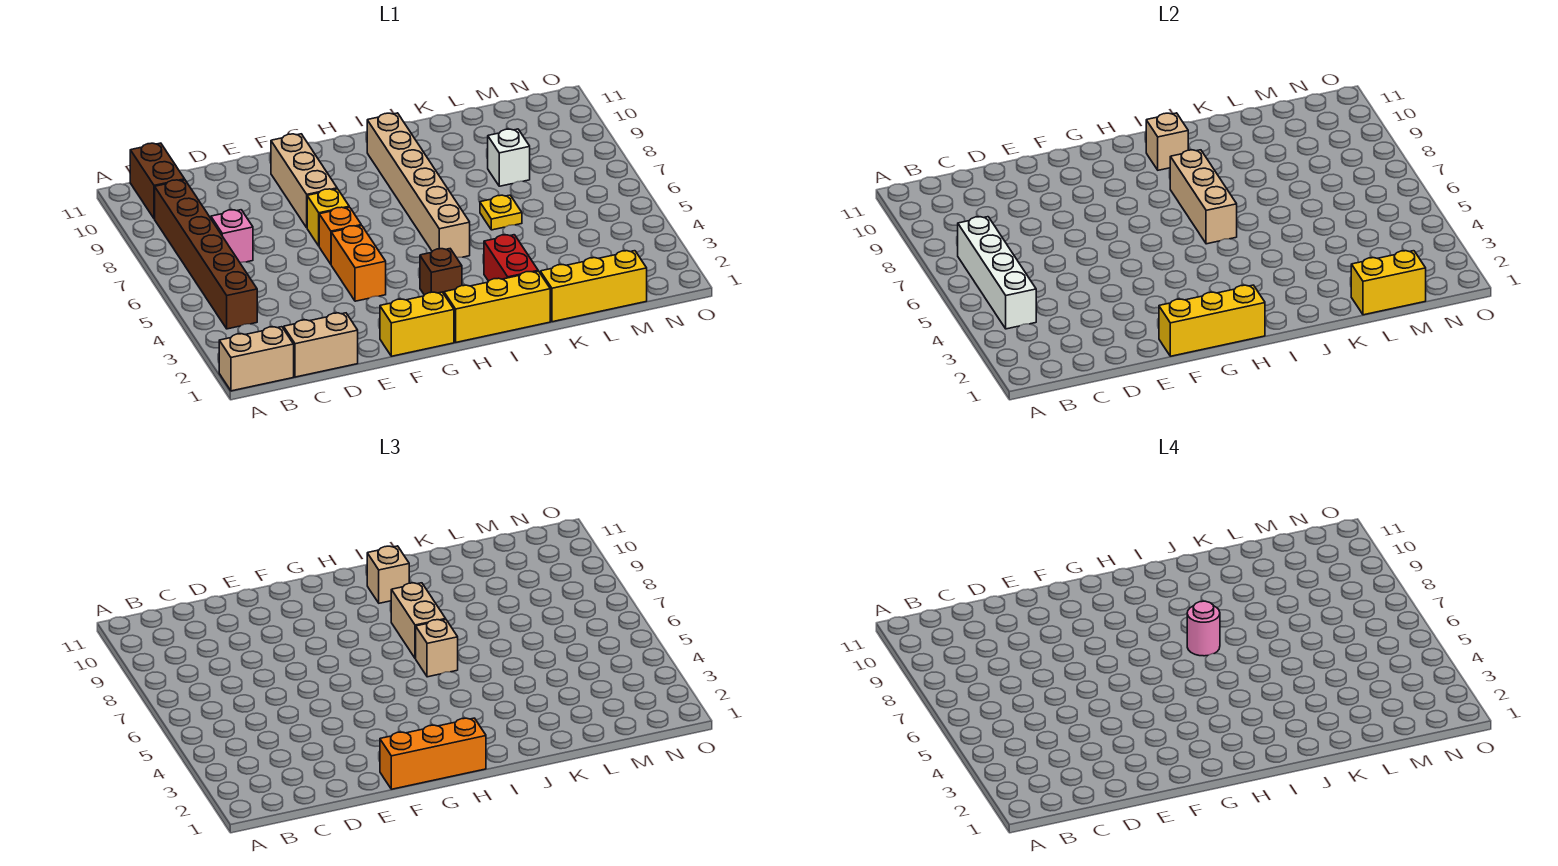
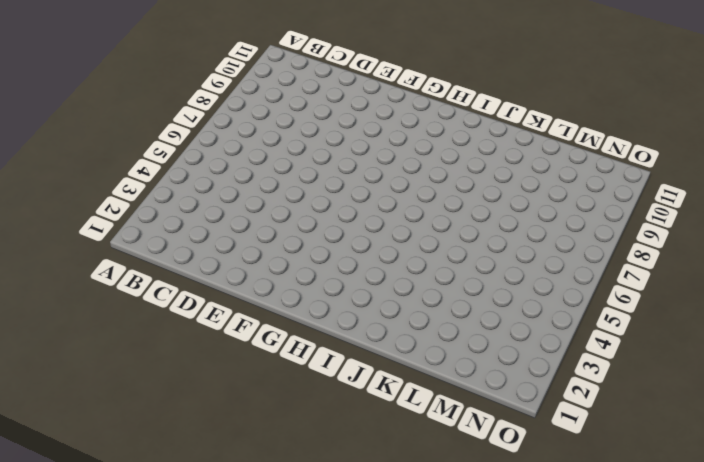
none -> tan 1x2 brick [219,327,294,391]
none -> brown 1x6 brick [155,180,257,329]
none -> brown 1x2 brick [130,143,185,219]

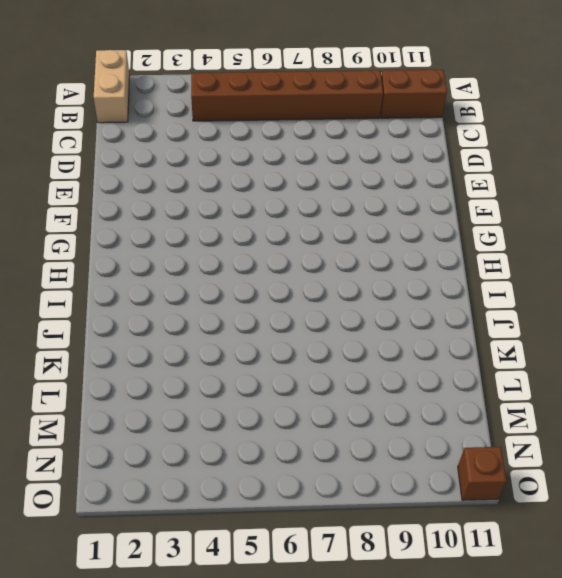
brown 1x1 brick [458,447,506,500] -> brown 1x1 brick moved to [420,249,462,295]
none -> tan 1x2 brick [283,313,358,377]
none -> pink 1x1 brick [211,210,253,262]
none -> yellow 1x2 brick [380,292,454,356]

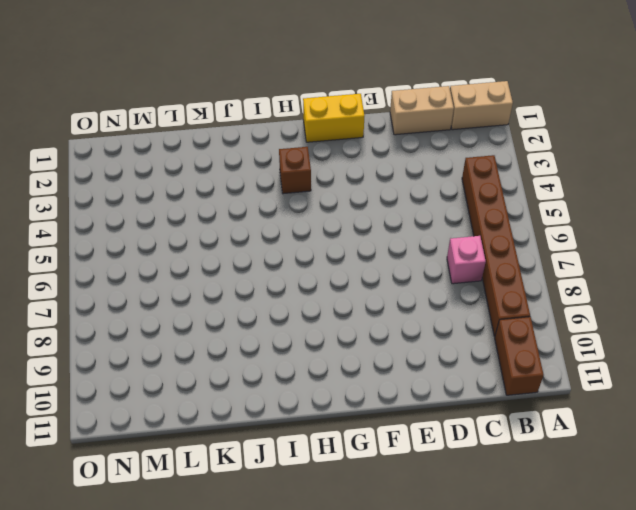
none -> orange 1x2 brick [331,226,386,301]
none -> orange 1x1 brick [319,207,361,264]
none -> yellow 1x1 brick [307,189,349,246]

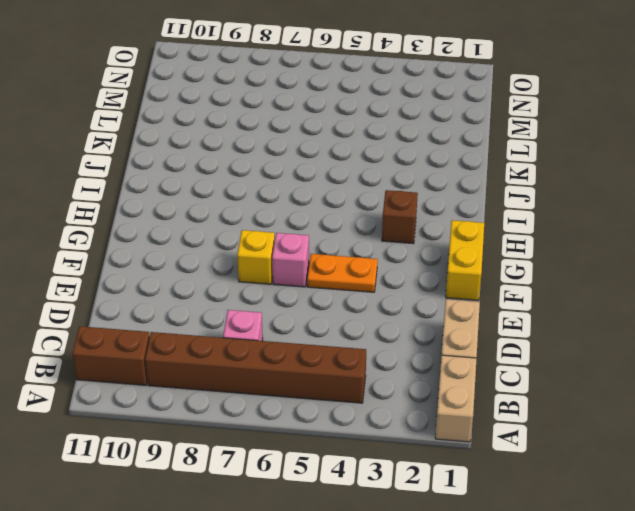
orange 1x2 plate [307,254,378,292] -> orange 1x2 brick [331,226,386,301]
pink 1x1 brick [272,233,309,287] -> orange 1x1 brick [319,207,361,264]
none -> tan 1x3 brick [271,134,337,228]
none -> yellow 1x3 brick [444,271,550,342]
none -> tan 1x6 brick [367,113,470,258]

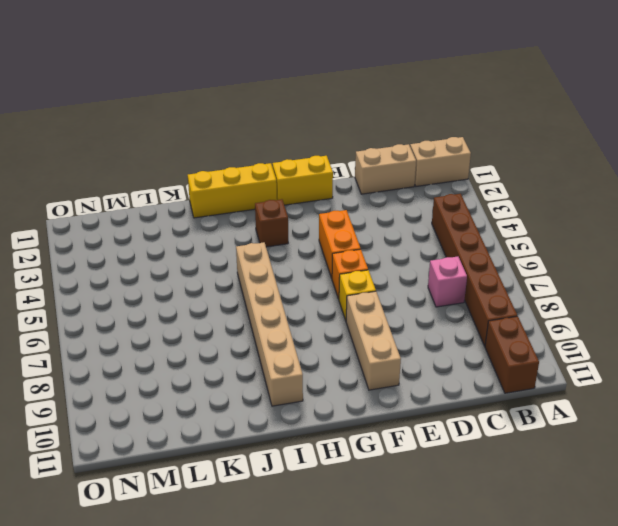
none -> red 1x2 brick [484,235,538,281]
none -> yellow 1x3 brick [540,251,647,322]
none -> yellow 1x1 plate [480,195,522,230]

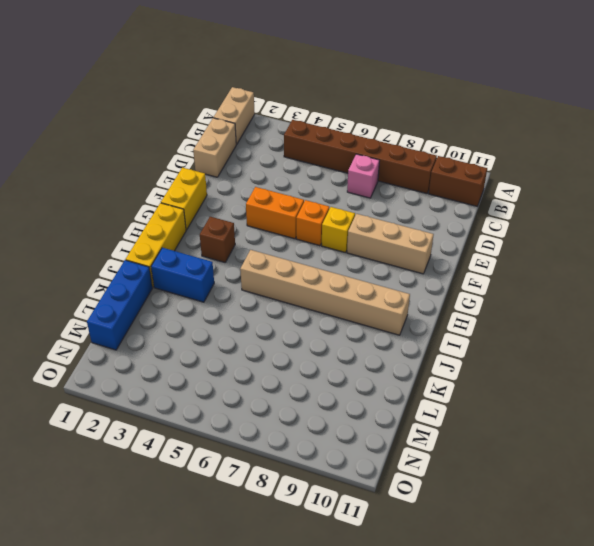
blue 1x2 brick [151,248,214,302] -> red 1x2 brick [484,235,538,281]
blue 1x3 brick [87,260,152,350] -> yellow 1x3 brick [540,251,647,322]
none -> yellow 1x1 plate [480,195,522,230]
none -> white 1x1 brick [488,129,530,186]
none -> white 1x4 brick [958,217,1036,329]

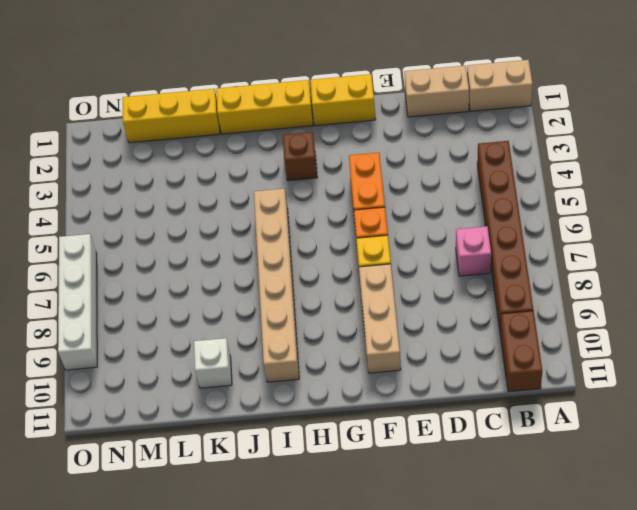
white 1x1 brick [194,338,232,388] -> white 1x1 brick moved to [488,129,530,186]
white 1x4 brick [58,234,97,370] -> white 1x4 brick moved to [958,217,1036,329]
none -> red 1x2 brick [484,235,538,281]
none -> yellow 1x1 plate [480,195,522,230]
none -> yellow 1x3 brick [1159,285,1265,356]

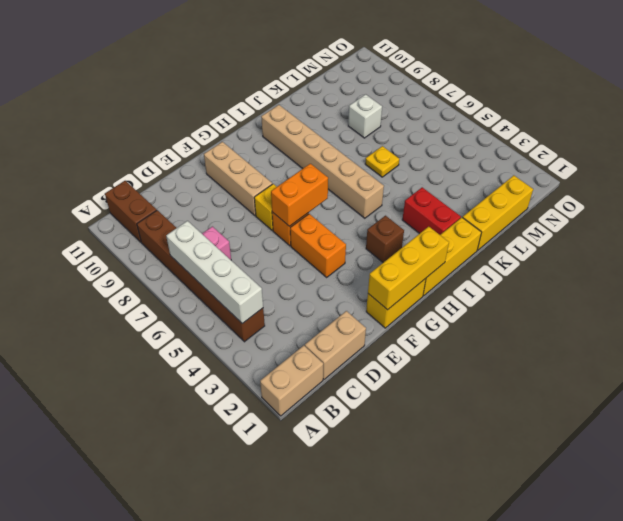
orange 1x2 brick [271,164,328,226] -> none
none -> tan 1x3 brick [1170,150,1237,244]
none -> tan 1x1 brick [1146,113,1188,170]
none -> yellow 1x2 brick [1351,251,1426,315]

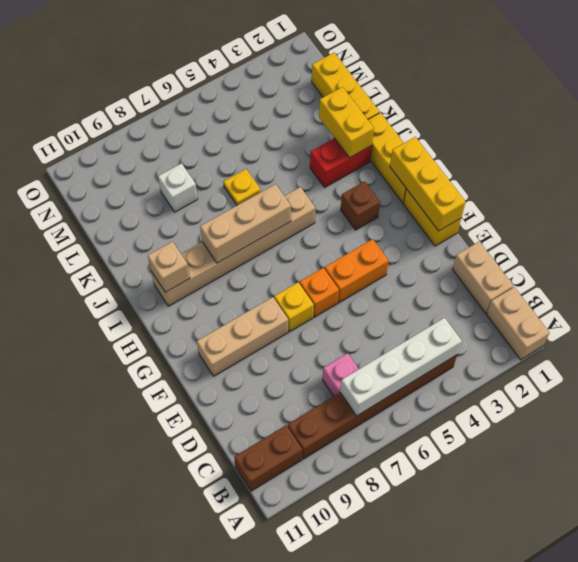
yellow 1x2 brick [319,87,374,158] -> yellow 1x2 brick moved to [1351,251,1426,315]
none -> orange 1x3 brick [380,718,486,789]
none -> tan 1x1 brick [416,620,458,677]
none -> tan 1x2 brick [391,583,446,658]

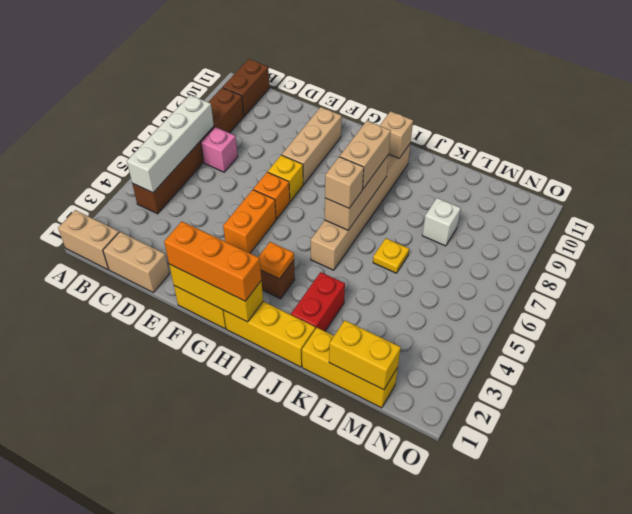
orange 1x1 plate [259,242,294,279] -> none
none -> tan 1x1 brick [367,546,409,603]
none -> pink 1x1 round brick [1187,601,1220,656]

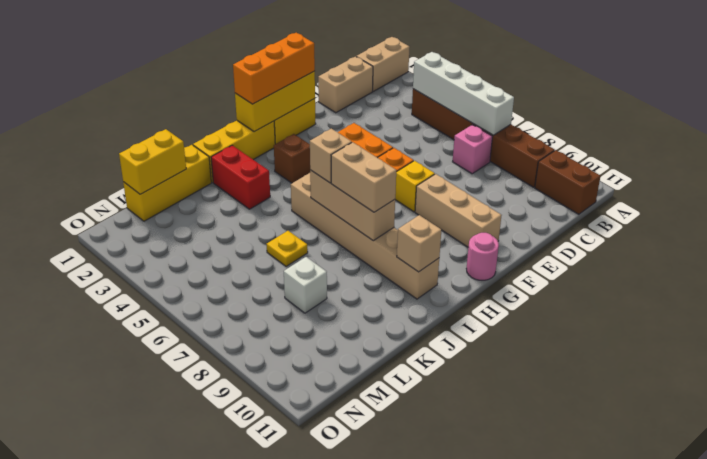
pink 1x1 round brick [466,233,499,280] -> pink 1x1 round brick moved to [1187,601,1220,656]
none -> tan 1x1 brick [367,546,409,603]

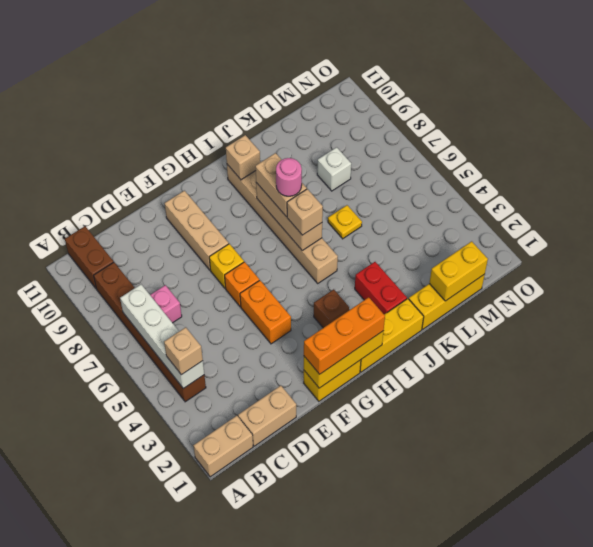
tan 1x1 brick [164,327,203,375] -> tan 1x1 brick moved to [367,546,409,603]

